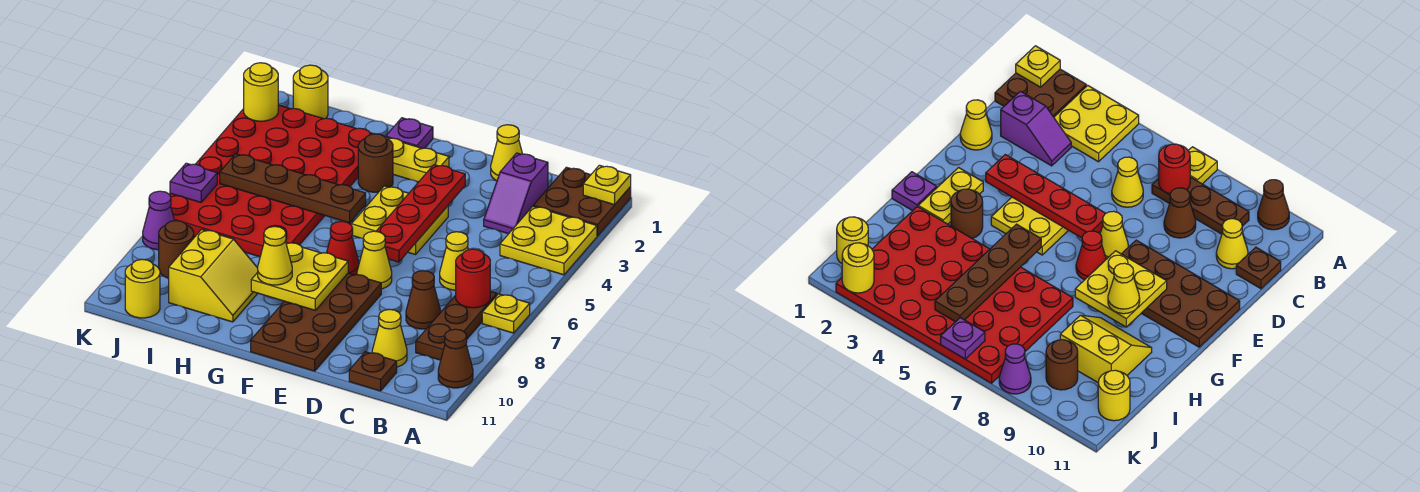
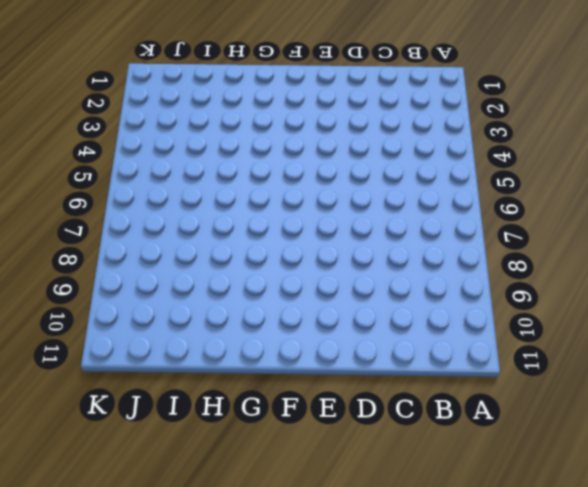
none -> brown 2x2 plate [533,167,631,236]
none -> yellow 2x2 plate [500,206,597,275]
none -> yellow 1x1 plate [482,294,530,333]
none -> brown 1x1 cone [438,329,473,388]

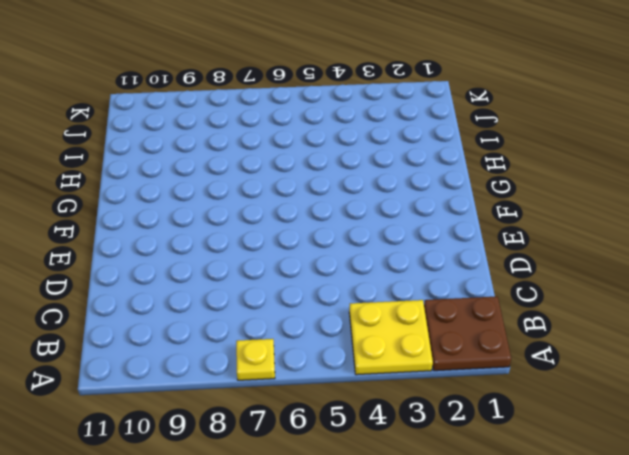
none -> brown 1x1 cone [438,329,473,388]
none -> brown 1x3 plate [416,291,497,360]
none -> purple 1x2 slope [484,153,548,234]
none -> yellow 1x1 cone [440,232,468,290]

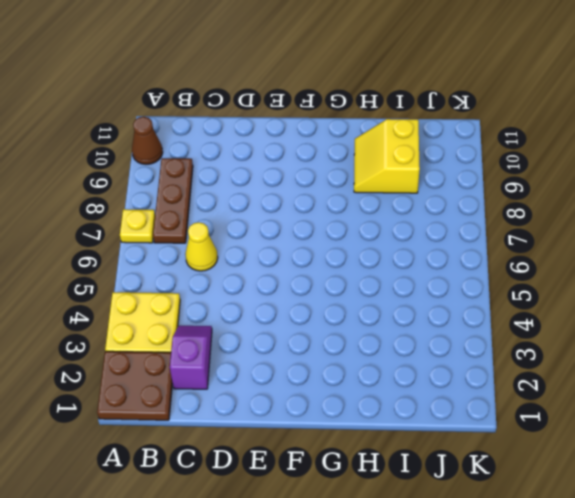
none -> brown 1x1 cone [406,271,441,329]
none -> yellow 1x1 cone [372,309,407,367]
none -> brown 1x1 plate [349,352,397,391]
none -> yellow 1x1 cone [491,125,522,181]

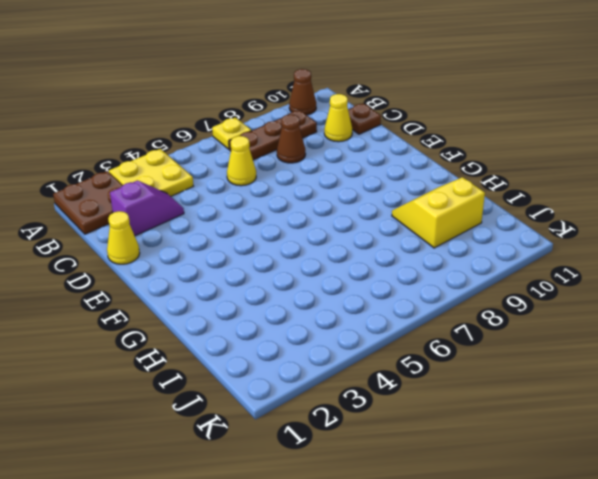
none -> yellow 2x2 plate [351,186,448,255]
none -> yellow 1x1 cone [357,231,392,289]
none -> brown 2x4 plate [251,273,381,371]
none -> yellow 1x2 plate [386,138,449,182]

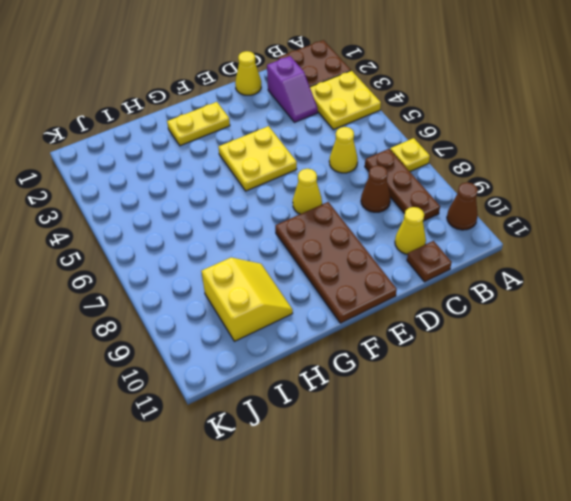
none -> red 1x1 cone [327,221,359,275]
none -> purple 1x1 plate [386,118,433,149]
none -> brown 1x1 round brick [358,134,393,192]
none -> red 4x6 plate [170,105,373,257]

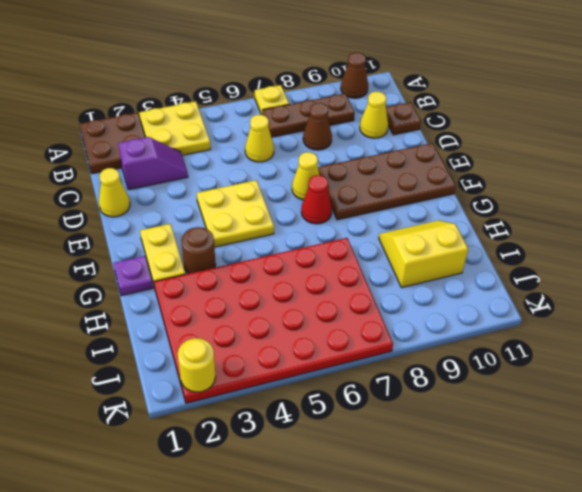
none -> yellow 1x1 round brick [293,65,328,119]
none -> brown 1x1 round brick [159,221,194,278]
none -> yellow 1x1 round brick [125,259,160,318]
none -> purple 1x1 cone [143,191,174,250]

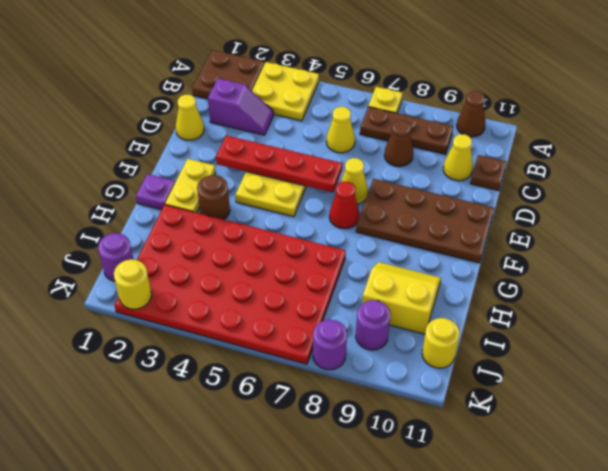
purple 1x1 round brick [98,233,134,281] -> yellow 1x1 round brick [293,65,328,119]
purple 1x1 round brick [356,300,391,350] -> brown 1x1 round brick [159,221,194,278]
purple 1x1 round brick [313,320,347,370] -> purple 1x1 cone [143,191,174,250]
none -> yellow 1x1 plate [583,165,631,205]
none -> red 1x1 round brick [456,249,490,308]
none -> yellow 2x2 plate [251,242,348,310]
none -> brown 1x4 plate [220,154,366,223]

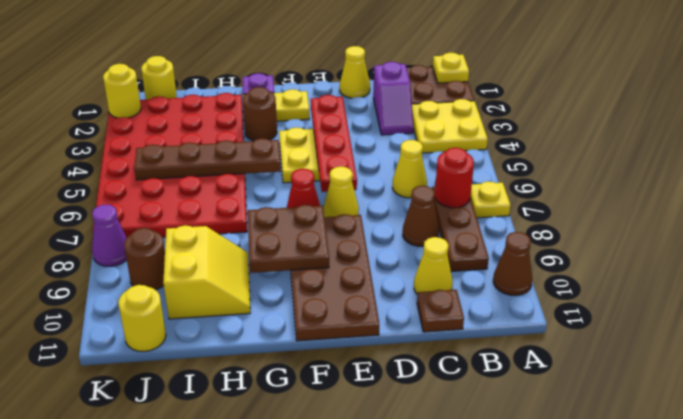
brown 2x2 plate [247,205,329,273] -> yellow 2x2 plate [251,242,348,310]
none -> purple 1x1 plate [170,163,217,202]
none -> yellow 1x1 cone [258,226,292,285]

